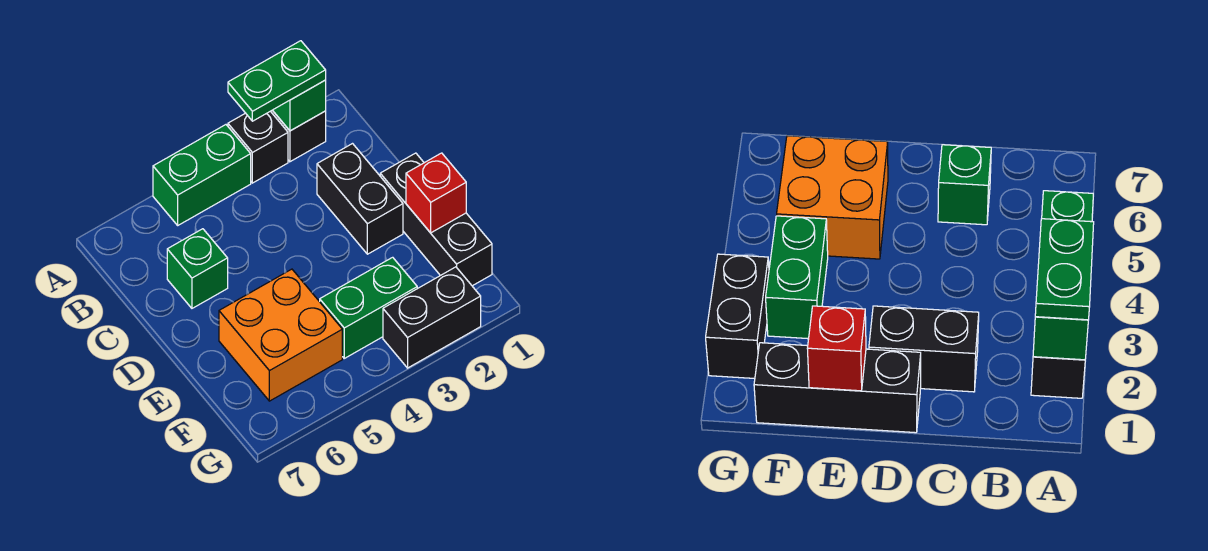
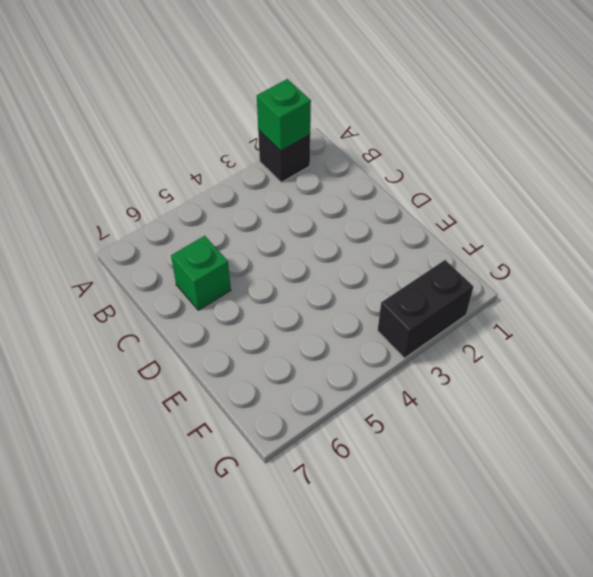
none -> black 1x1 brick [228,111,288,183]
none -> green 1x2 brick [153,125,251,225]
none -> black 1x2 brick [317,144,403,254]

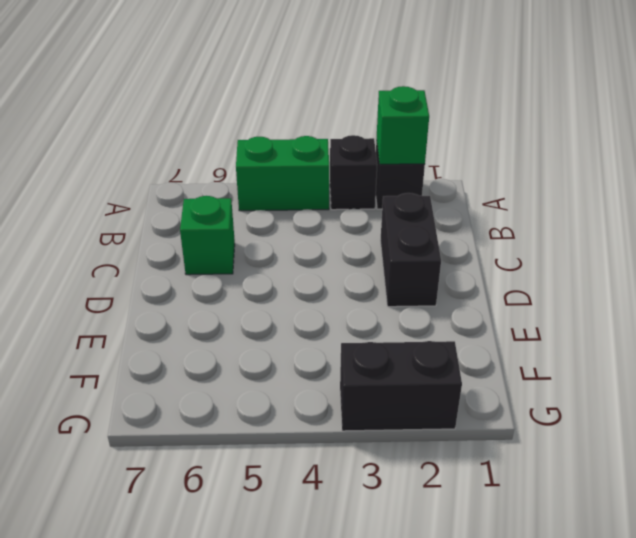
none -> black 1x3 brick [380,153,492,286]
none -> orange 2x2 brick [219,269,342,401]
none -> green 1x2 brick [320,257,417,358]

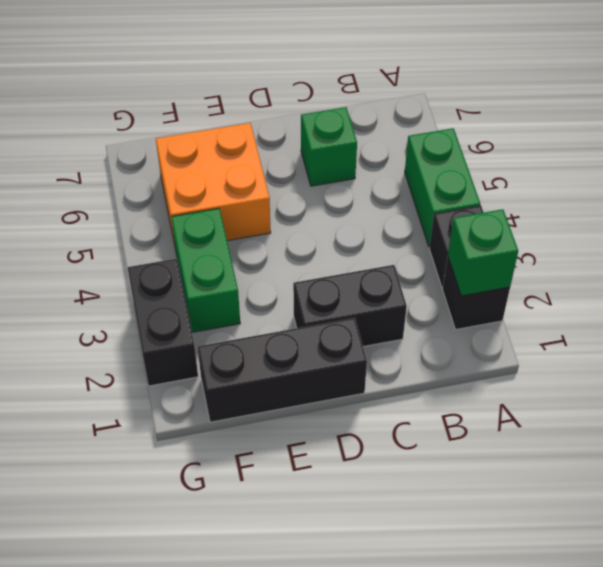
none -> red 1x1 brick [406,153,466,233]
none -> green 1x2 plate [228,41,326,121]

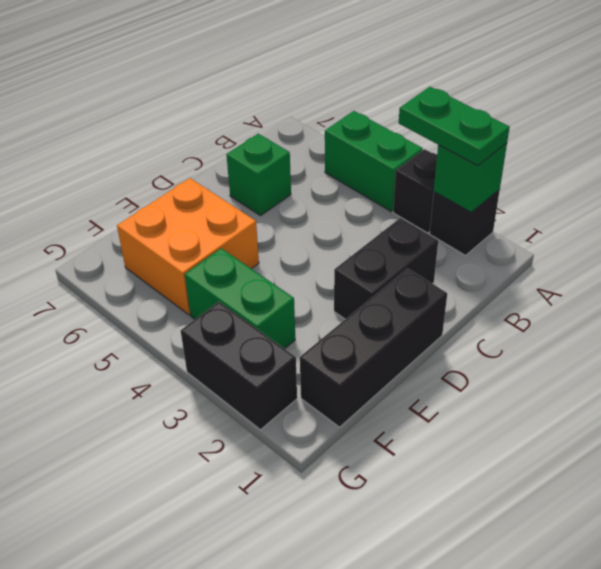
none -> red 1x1 brick [406,153,466,233]

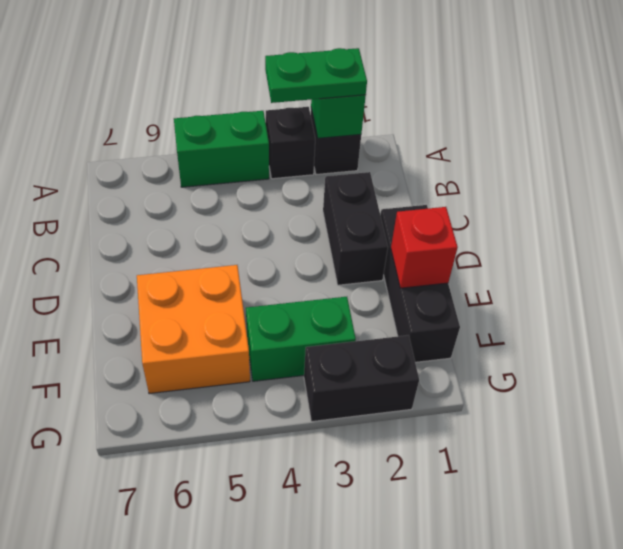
none -> green 1x1 brick [167,229,228,308]

